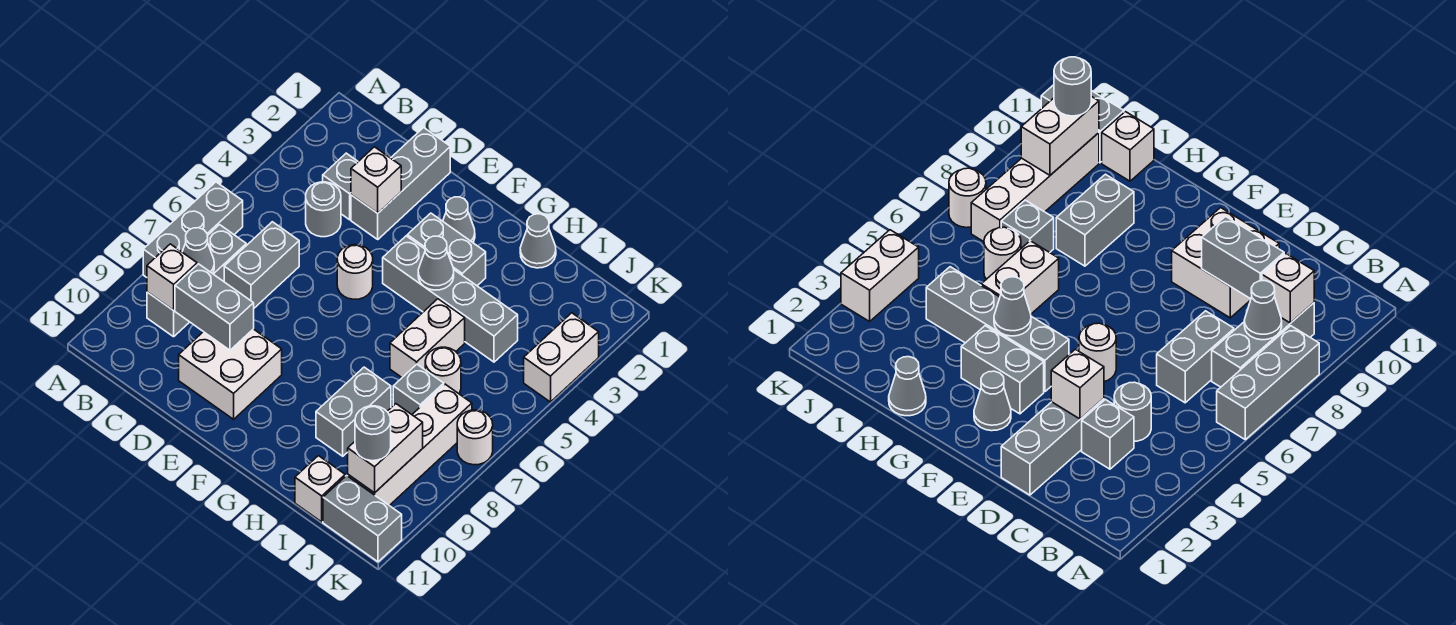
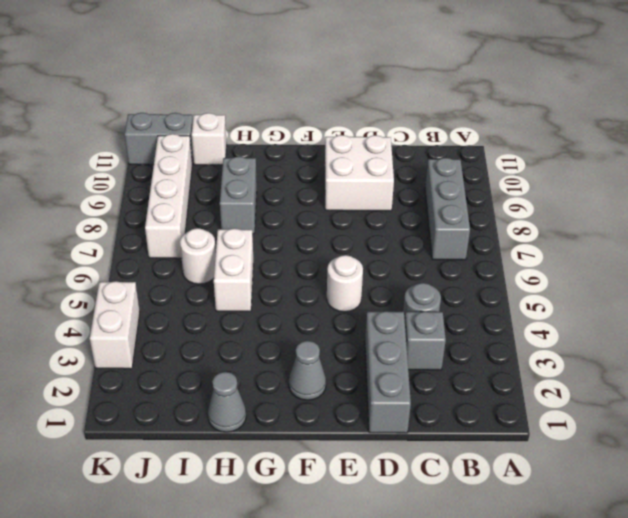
none -> grey 1x3 brick [143,182,243,277]
none -> grey 1x2 brick [224,222,299,308]
none -> grey 1x2 brick [407,213,486,286]

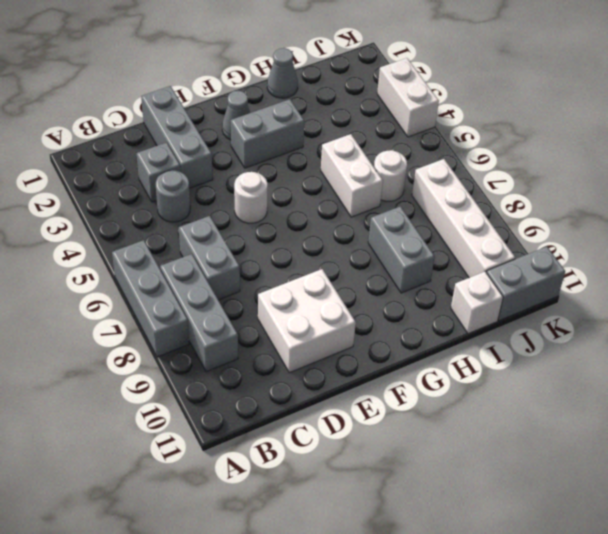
none -> grey 1x4 brick [383,236,518,362]
none -> grey 1x1 brick [393,364,444,414]
none -> white 1x1 round brick [457,410,493,465]

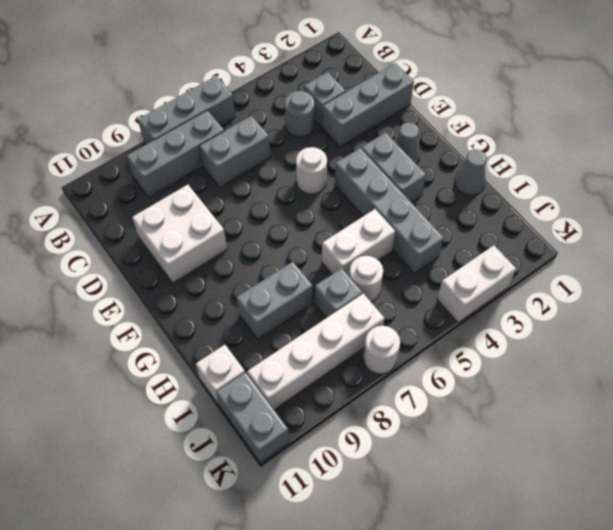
none -> grey 1x1 cone [182,228,214,274]
none -> white 1x1 brick [147,244,197,310]
none -> grey 1x2 brick [175,264,254,350]

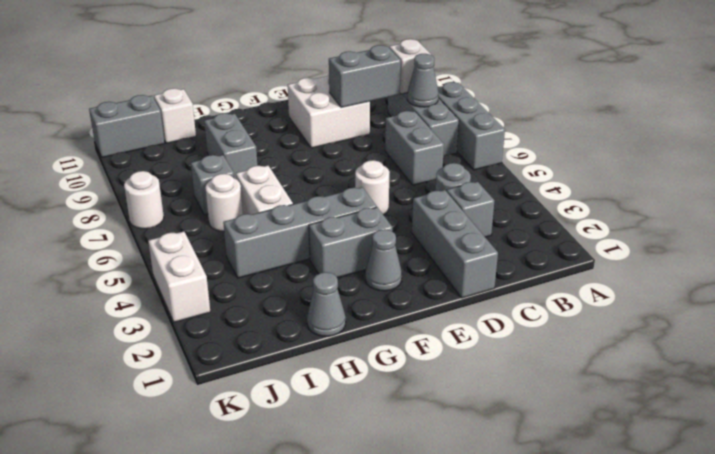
none -> white 1x4 brick [348,384,472,506]
none -> white 1x1 brick [351,147,401,213]
none -> grey 1x1 cone [418,236,454,290]

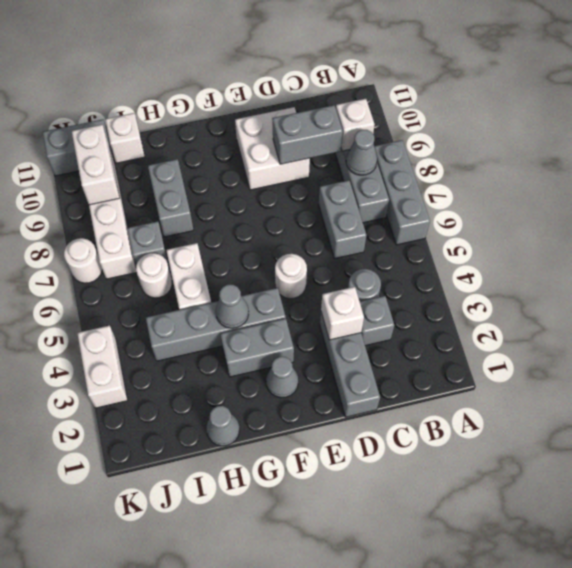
none -> grey 1x1 round brick [355,406,391,461]

